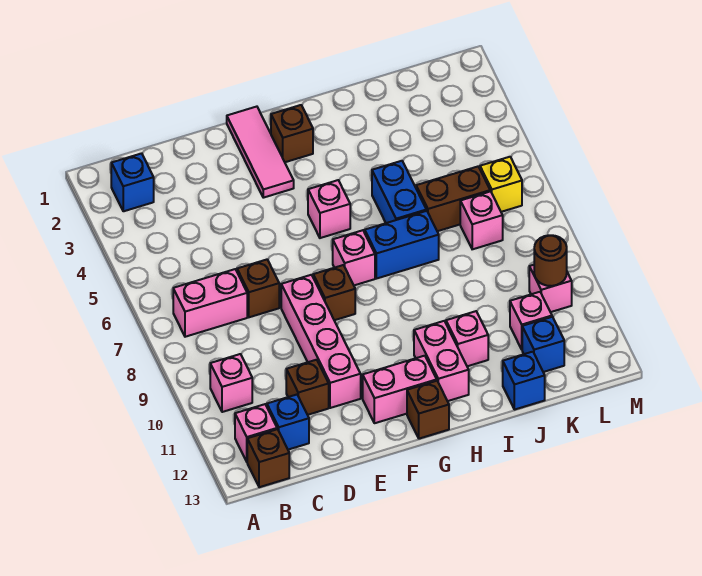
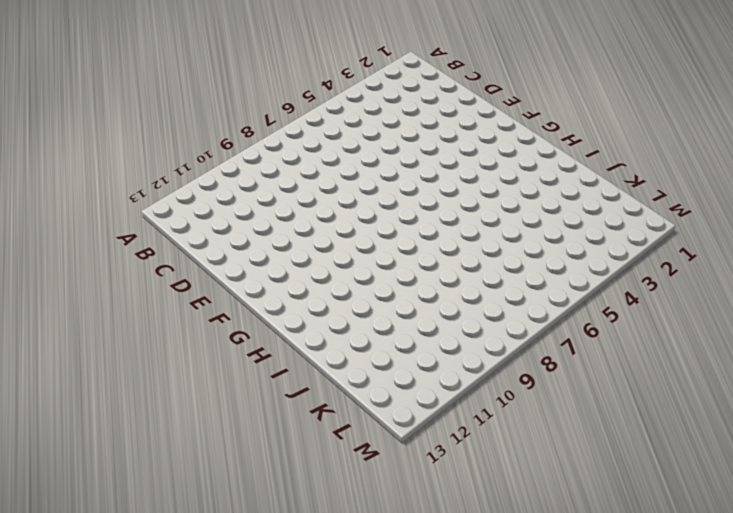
none -> blue 1x1 brick [111,153,154,211]
none -> pink 1x2 brick [173,269,247,337]
none -> pink 1x1 brick [210,354,252,412]

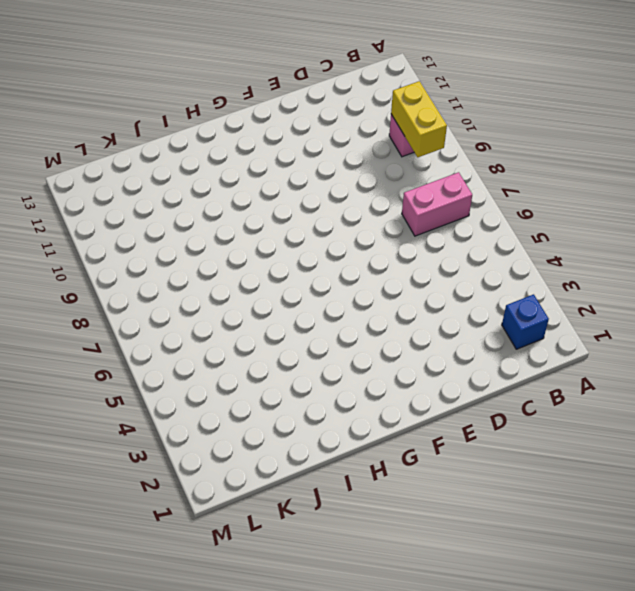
yellow 1x2 brick [391,81,447,157] -> none
none -> pink 1x1 brick [235,404,277,461]
none -> brown 1x1 brick [247,429,289,487]
none -> blue 1x1 brick [267,395,309,450]

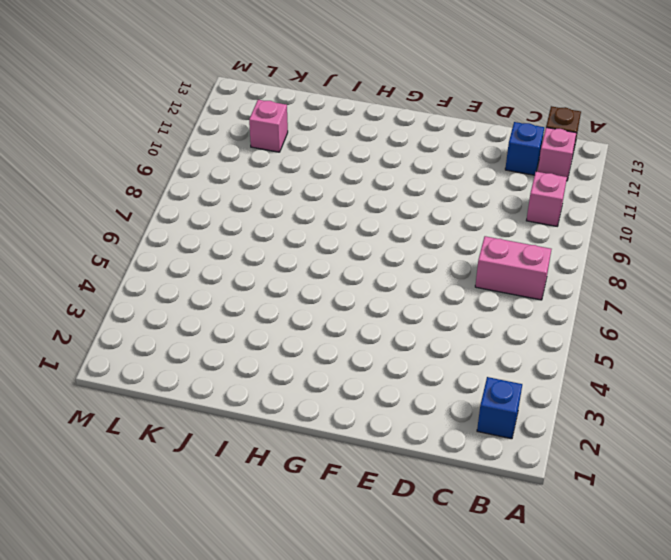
none -> brown 1x1 brick [237,260,279,317]
none -> brown 1x1 brick [286,360,329,415]
none -> pink 1x4 brick [281,275,361,408]

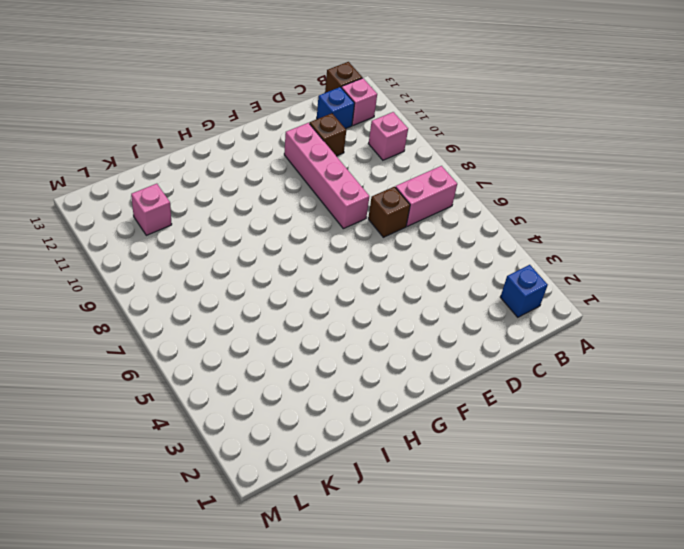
none -> pink 1x3 tile [227,107,294,198]
none -> brown 1x1 brick [313,265,355,320]
none -> pink 1x2 brick [363,356,437,423]

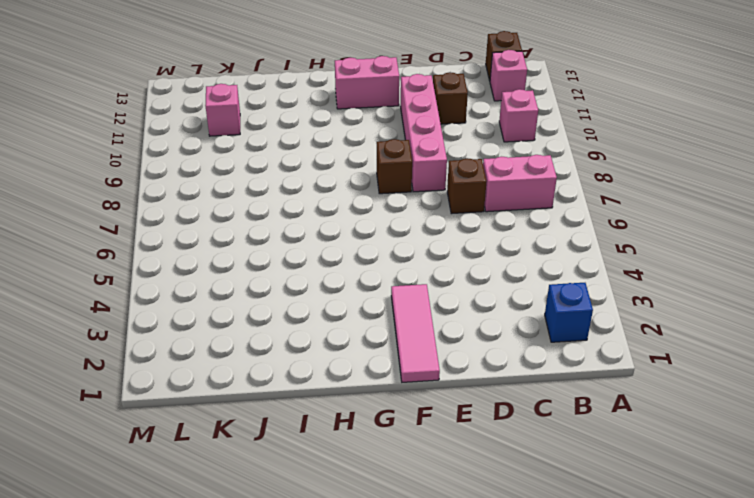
none -> blue 1x1 brick [267,395,309,450]
none -> brown 1x1 brick [271,105,313,162]
none -> pink 1x1 brick [308,180,350,238]

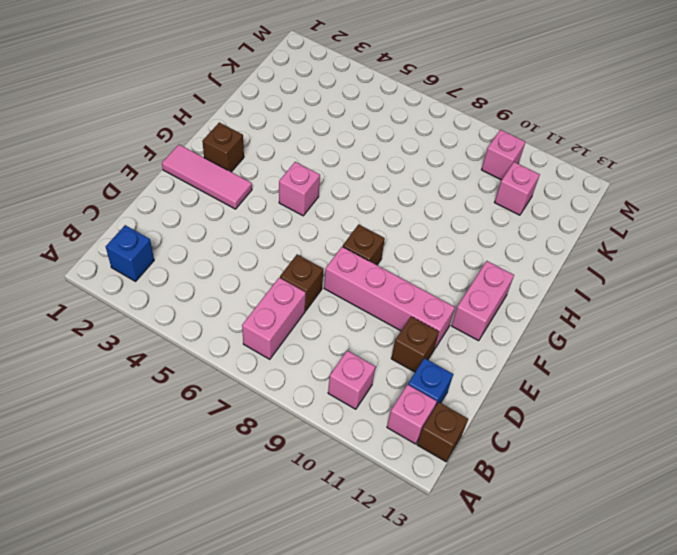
none -> pink 1x1 brick [333,230,375,285]
none -> brown 1x1 brick [407,381,449,439]
none -> blue 1x2 brick [365,211,439,278]

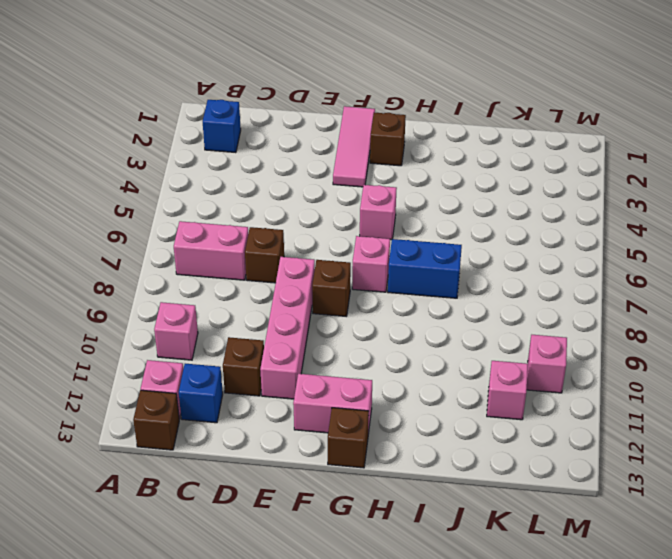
none -> pink 1x2 brick [414,321,469,401]
none -> blue 1x2 brick [372,161,426,223]
none -> pink 1x1 brick [446,311,488,366]

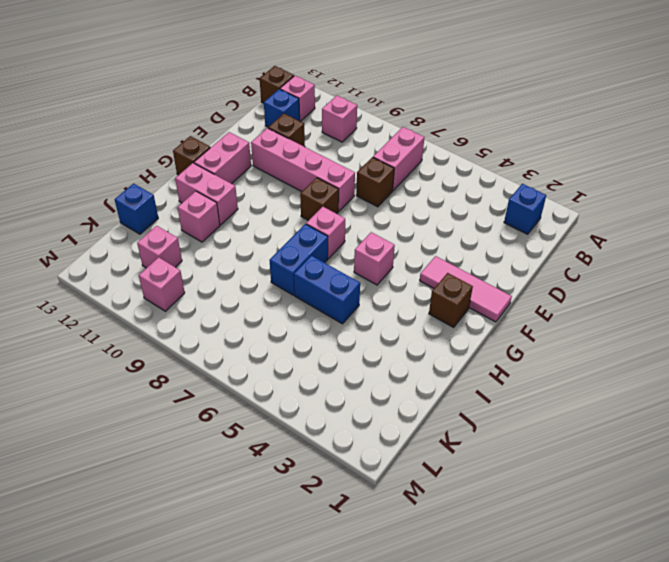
none -> brown 1x2 brick [416,167,490,231]
none -> pink 1x1 brick [460,191,503,249]
none -> blue 1x1 brick [522,317,564,372]

